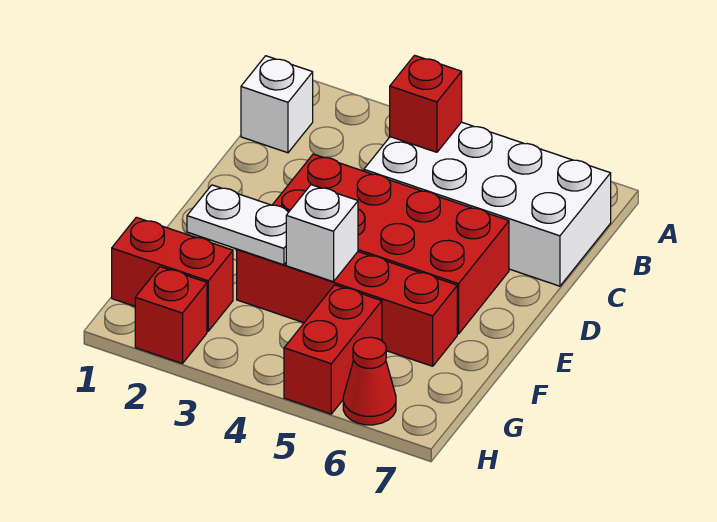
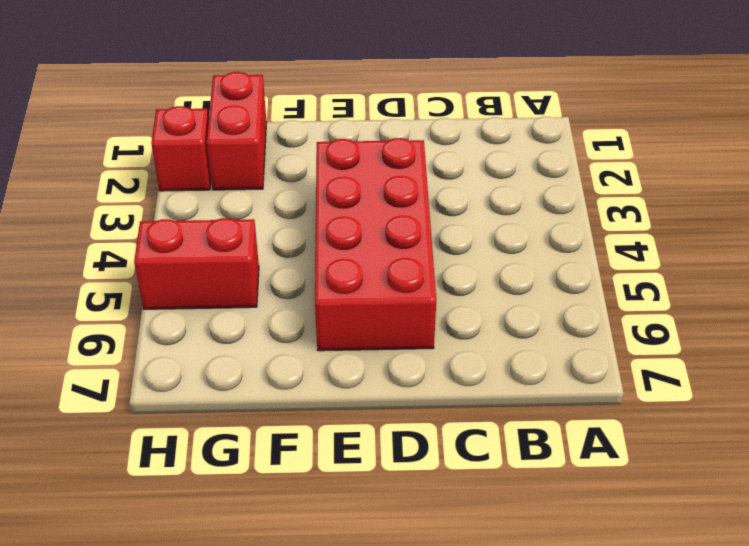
none -> white 1x1 brick [241,56,313,153]
none -> white 2x4 brick [364,122,611,286]

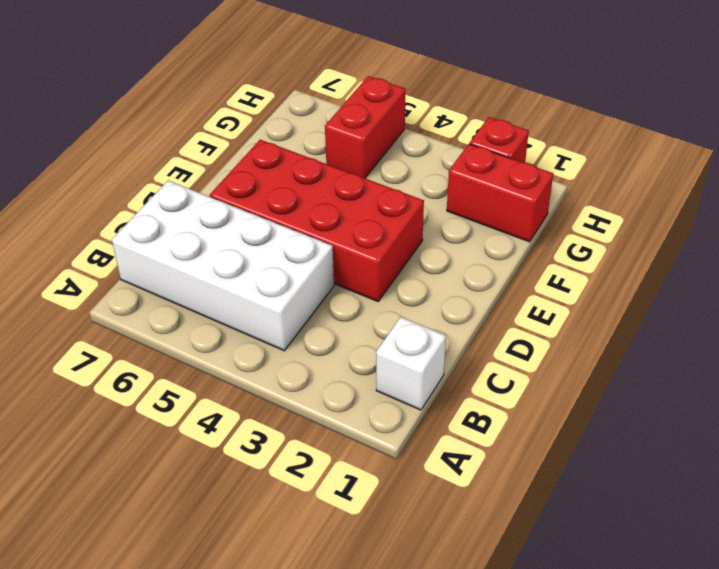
none -> red 1x4 brick [237,249,457,366]
none -> red 1x1 cone [343,337,396,425]

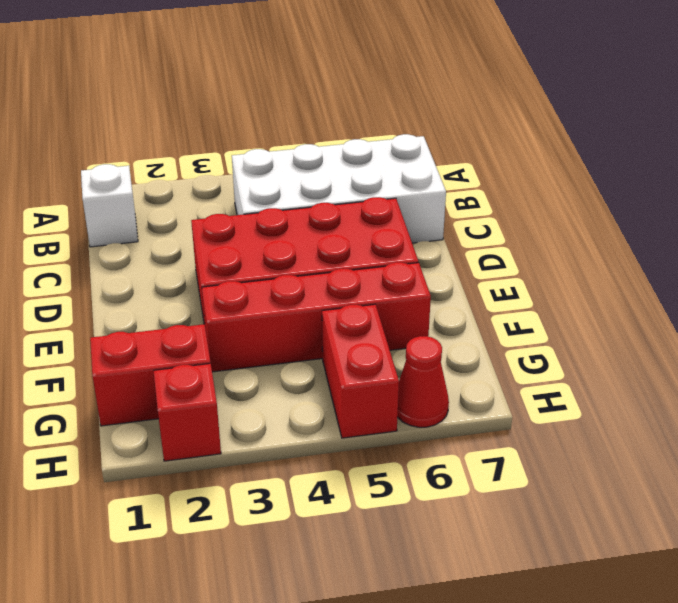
none -> red 1x1 brick [390,55,462,152]
none -> white 1x2 plate [187,185,289,265]

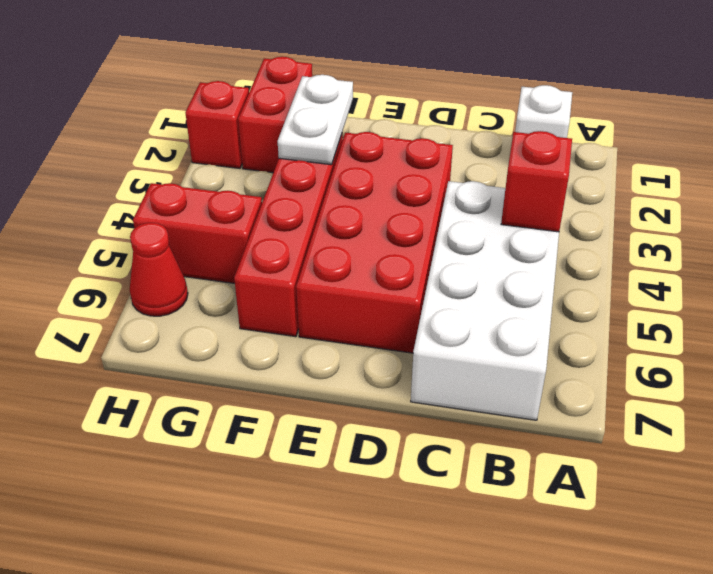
none -> white 1x1 brick [286,185,358,282]

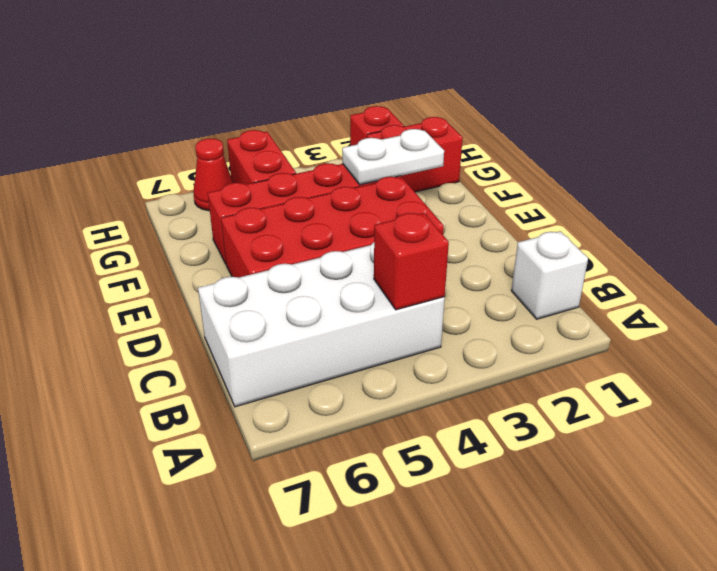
none -> white 1x1 brick [286,185,358,282]

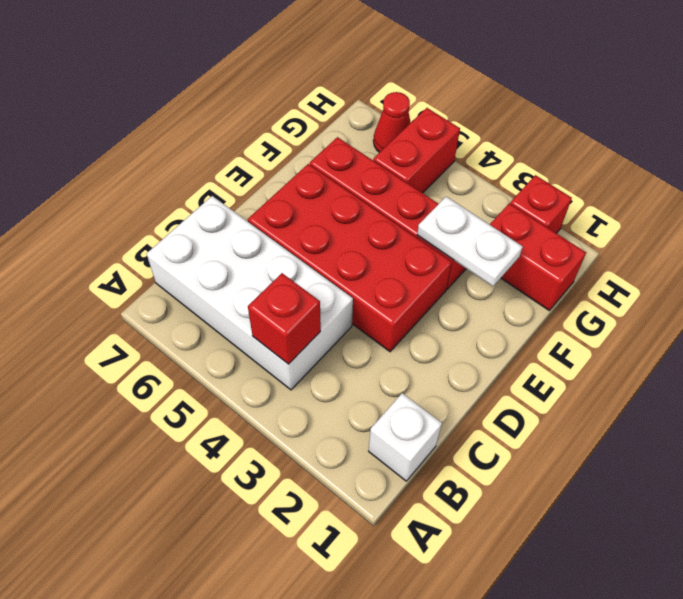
none -> white 1x1 brick [286,185,358,282]

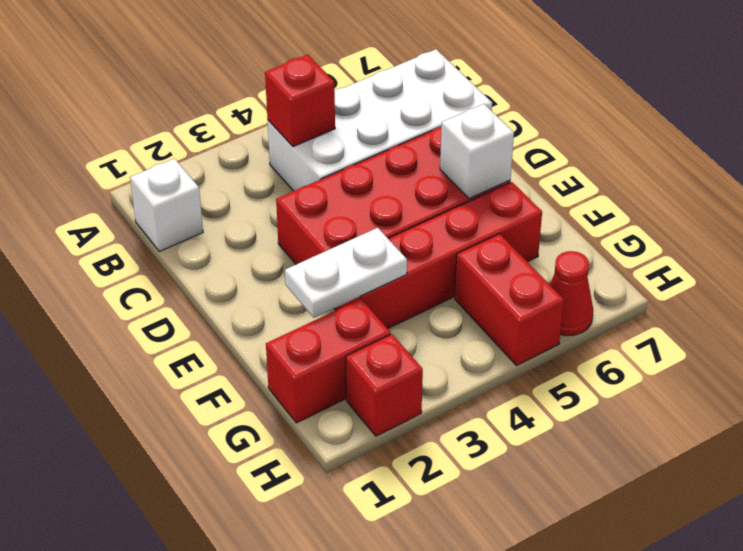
white 1x1 brick [440,104,514,199] -> white 1x1 brick moved to [286,185,358,282]

